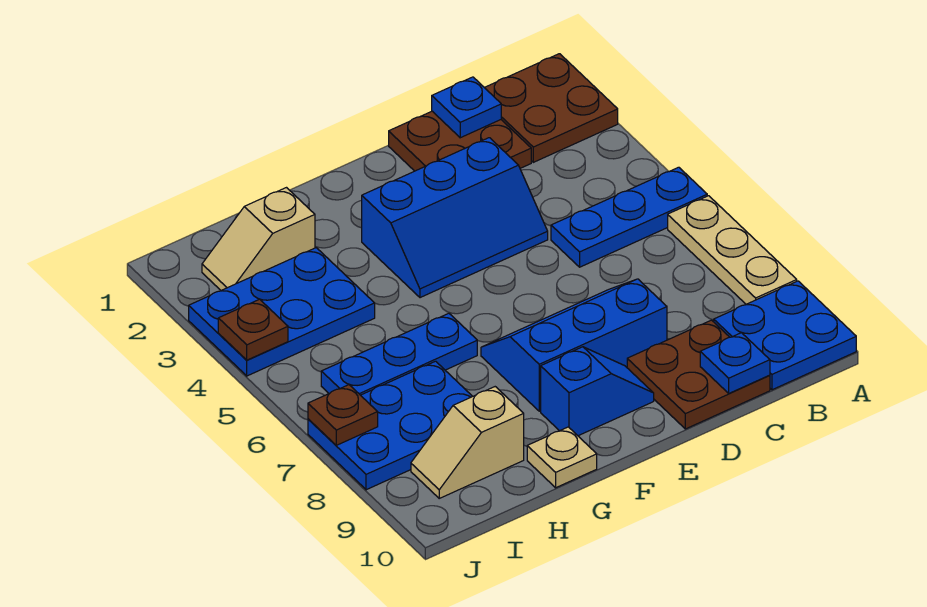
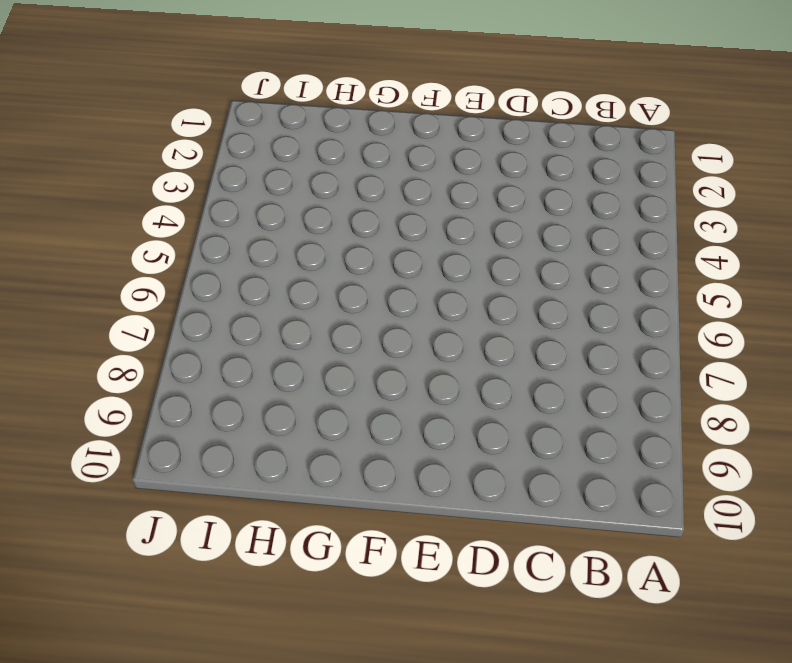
none -> brown 2x2 plate [484,54,618,162]
none -> blue 1x3 plate [551,167,707,267]
none -> tan 1x3 plate [668,196,797,304]

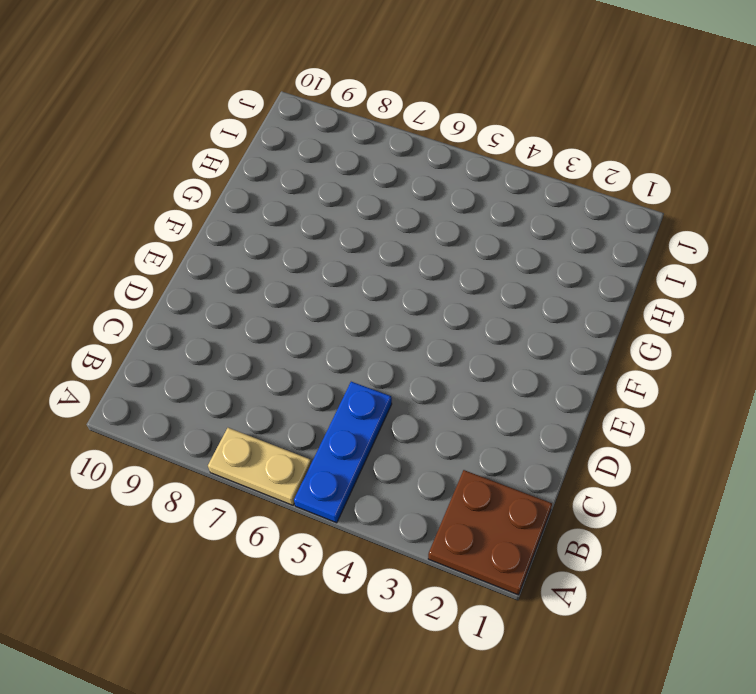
tan 1x2 plate [208,428,311,505] -> tan 1x3 plate [668,196,797,304]
none -> blue 2x2 plate [714,281,856,390]
none -> brown 2x2 plate [389,111,531,171]
none -> brown 2x2 plate [627,320,770,429]

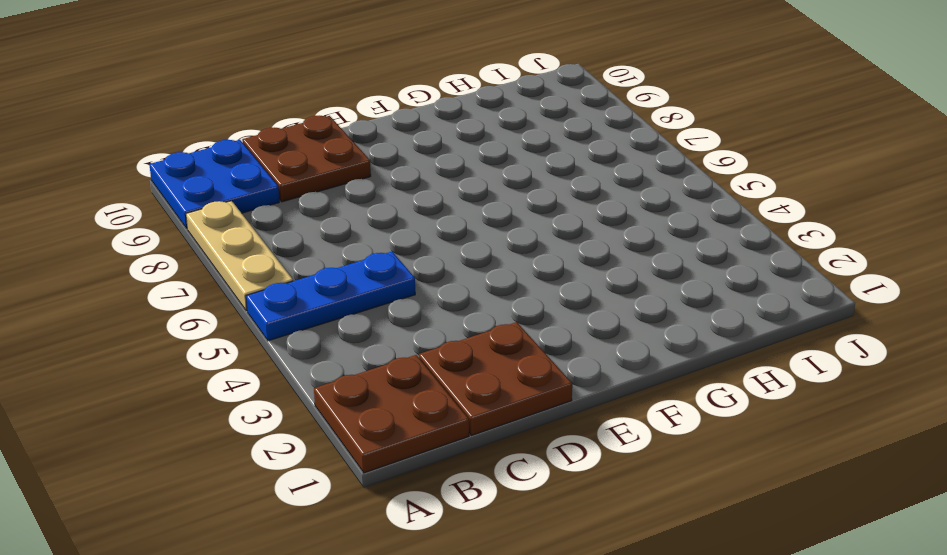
none -> blue 2x3 slope [362,138,548,298]
none -> blue 2x3 slope [481,279,667,411]
none -> blue 1x2 slope [541,347,654,436]

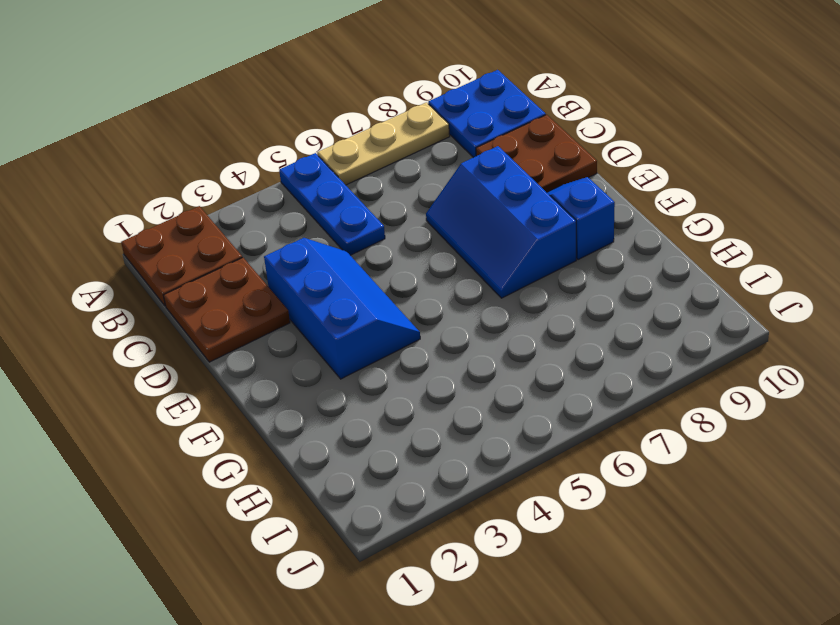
none -> blue 1x3 plate [321,313,477,395]
none -> tan 1x1 plate [527,427,597,488]
none -> tan 1x2 slope [202,188,315,290]

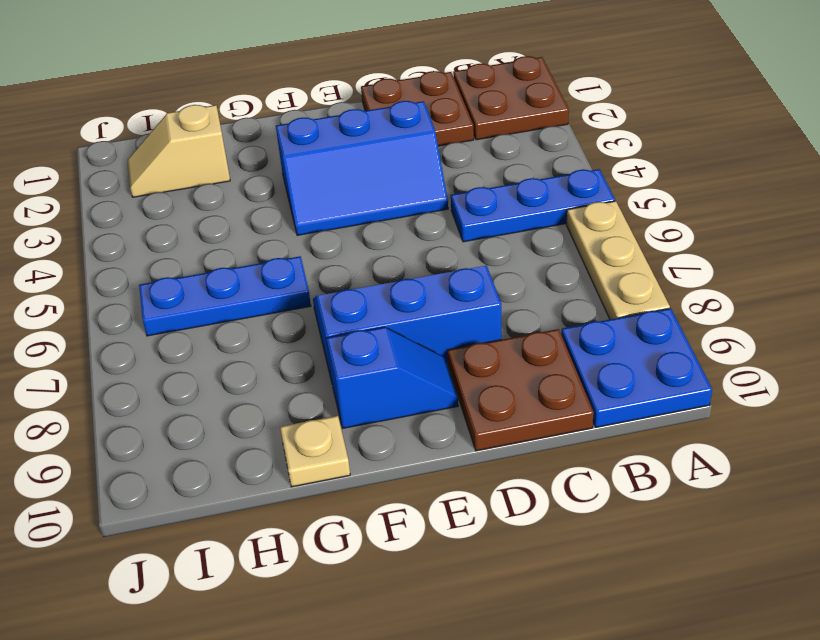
none -> blue 2x3 plate [189,248,375,376]
none -> blue 2x3 plate [308,361,472,490]
none -> tan 1x2 slope [411,387,524,498]

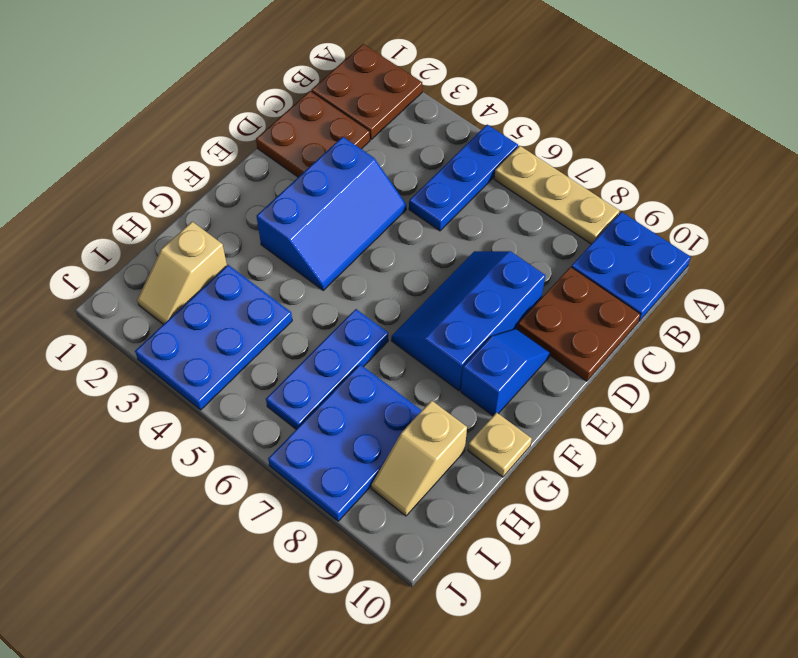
none -> blue 1x1 plate [432,77,501,138]
none -> blue 1x1 plate [700,333,770,393]
none -> brown 1x1 plate [218,299,288,360]

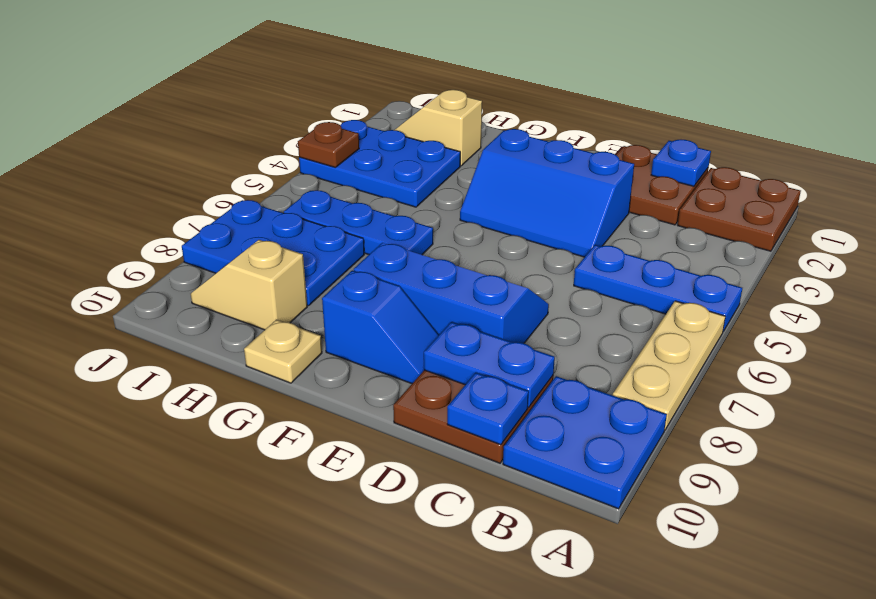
blue 1x2 plate [424,322,555,407] -> none
none -> brown 1x1 plate [308,385,378,445]

